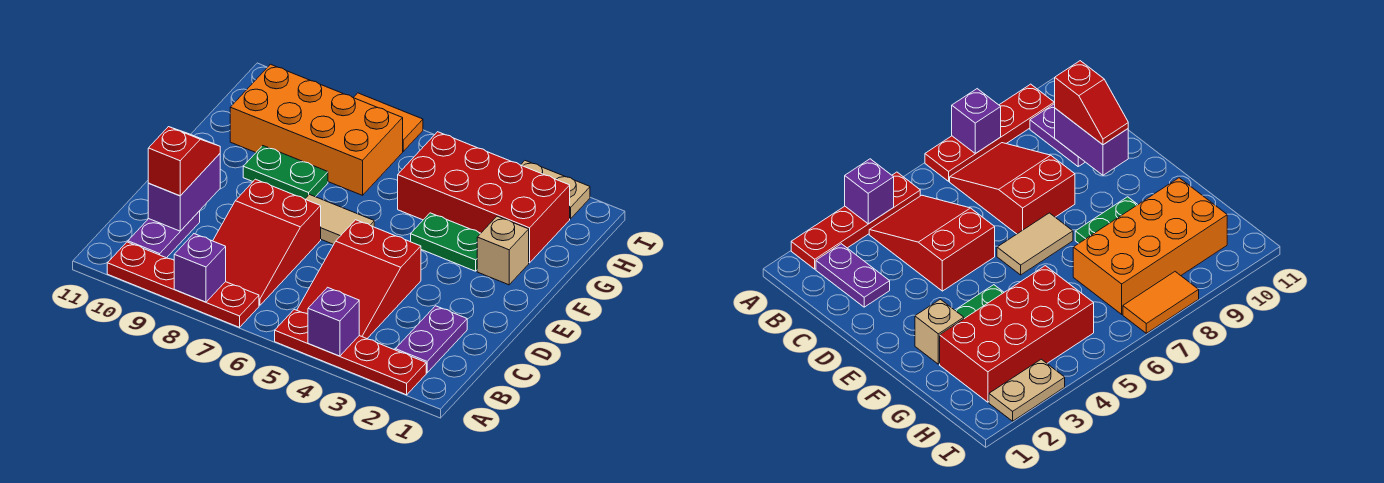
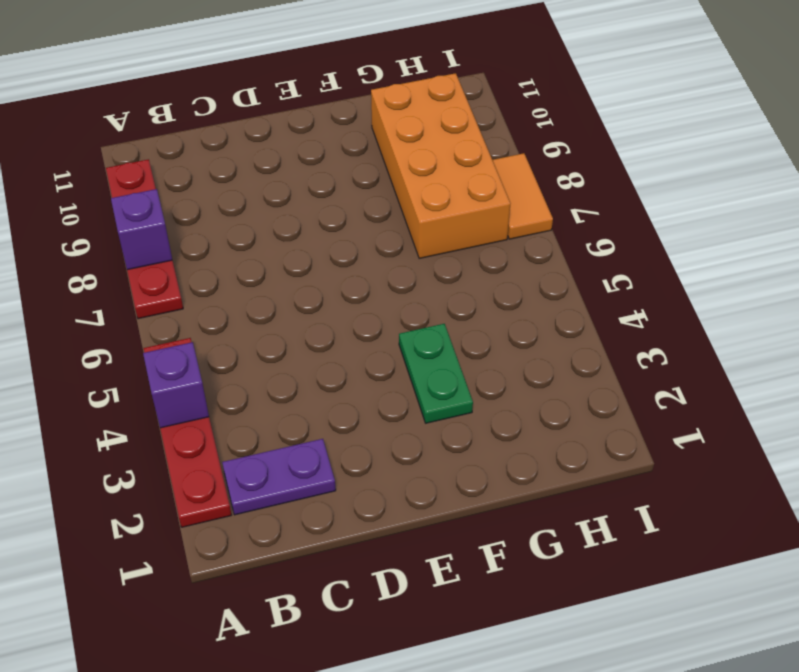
none -> red 2x3 slope [297,220,421,339]
none -> red 2x3 slope [213,179,321,305]
none -> purple 1x2 plate [128,211,200,258]

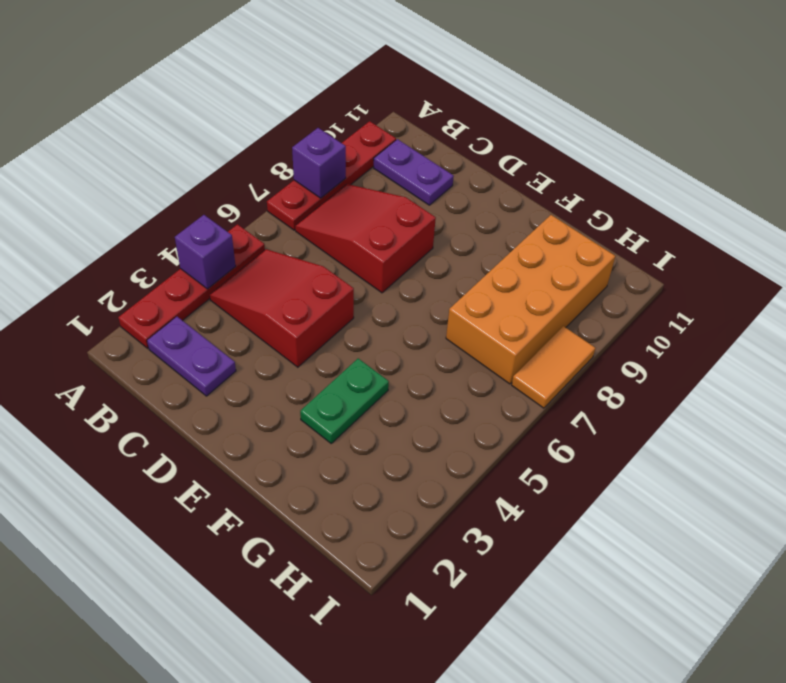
none -> tan 1x2 tile [305,194,374,244]
none -> tan 1x1 brick [477,216,529,285]
none -> green 1x2 plate [243,146,328,199]

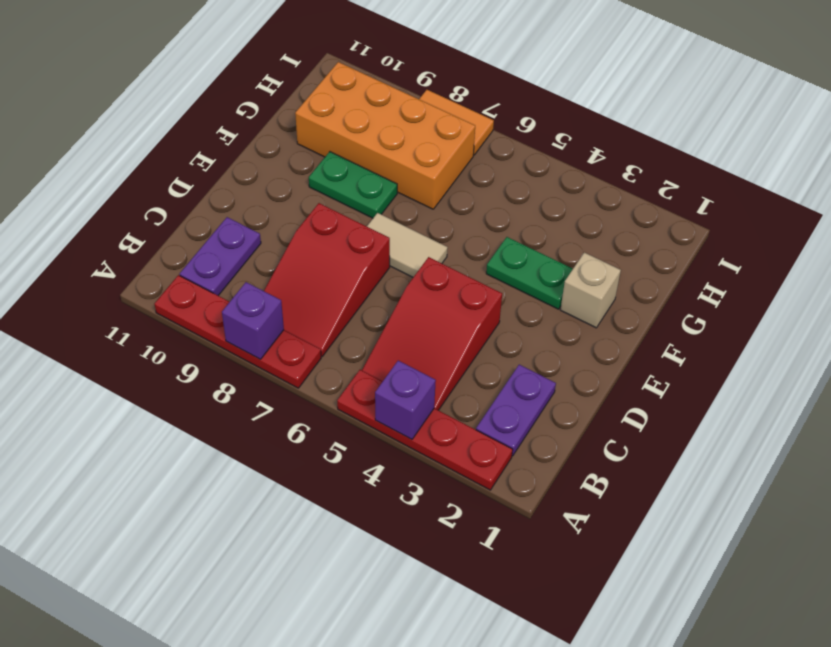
none -> red 2x4 brick [398,132,570,263]
none -> tan 1x2 plate [521,161,590,219]
none -> purple 1x2 brick [148,154,220,231]

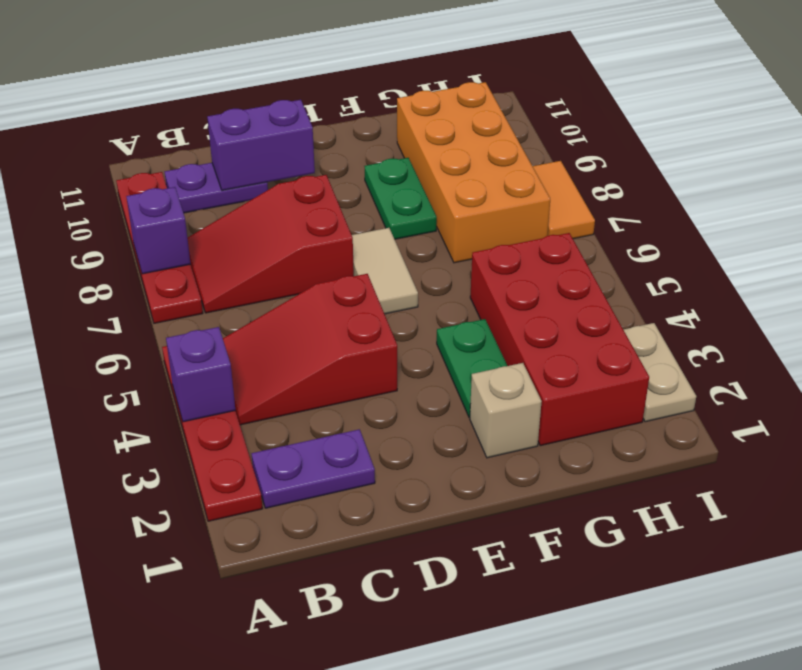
none -> red 1x2 slope [148,127,220,196]

